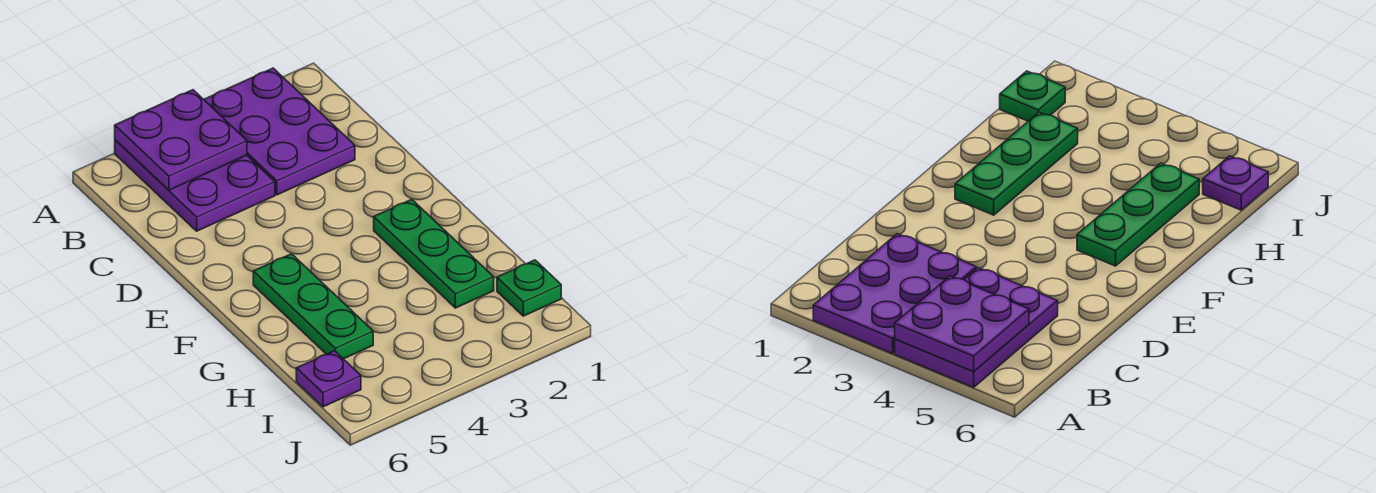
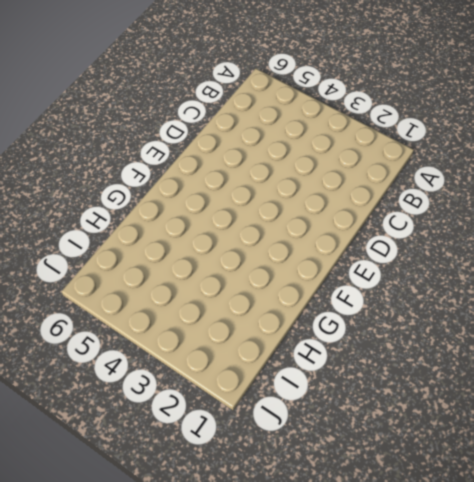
none -> purple 2x3 plate [204,68,355,195]
none -> purple 2x3 plate [115,140,275,231]

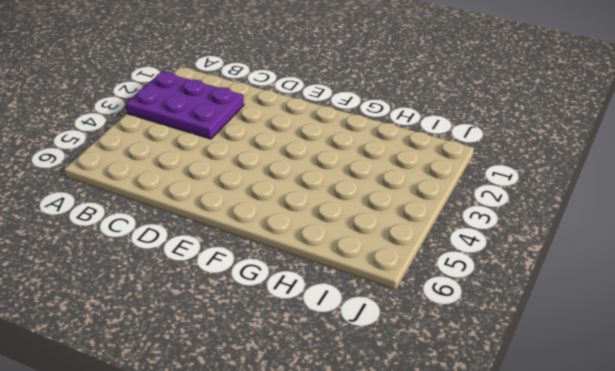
none -> purple 2x3 plate [115,140,275,231]
none -> green 1x3 plate [374,199,494,308]

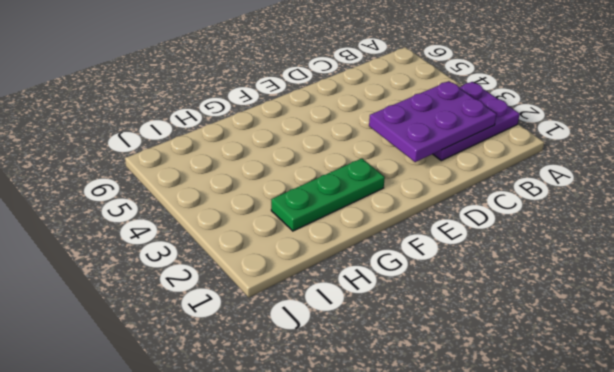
purple 2x3 plate [369,81,497,162] -> purple 2x3 plate moved to [115,140,275,231]
none -> green 1x3 plate [253,254,373,359]
none -> green 1x1 plate [497,260,561,316]

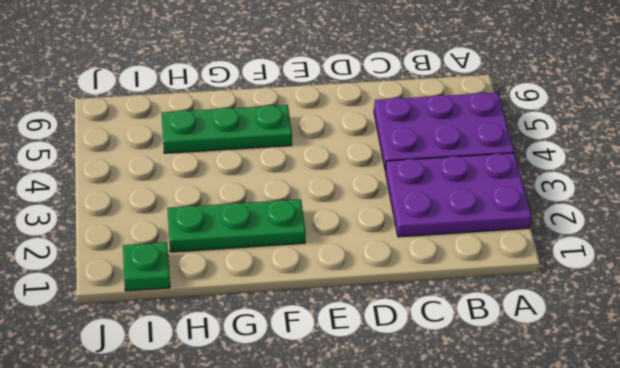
none -> purple 1x1 plate [296,351,361,407]
none -> purple 2x2 plate [115,90,247,190]

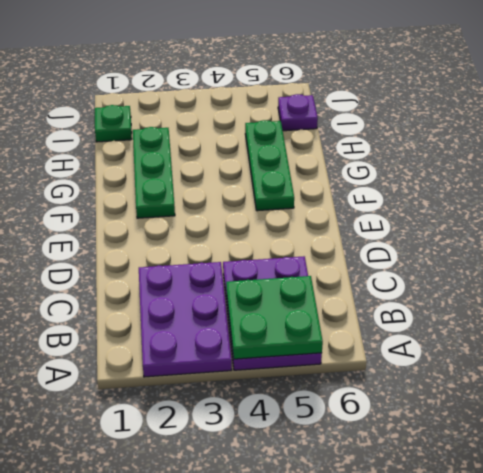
green 2x2 plate [226,276,323,359] -> purple 2x2 plate [115,90,247,190]

